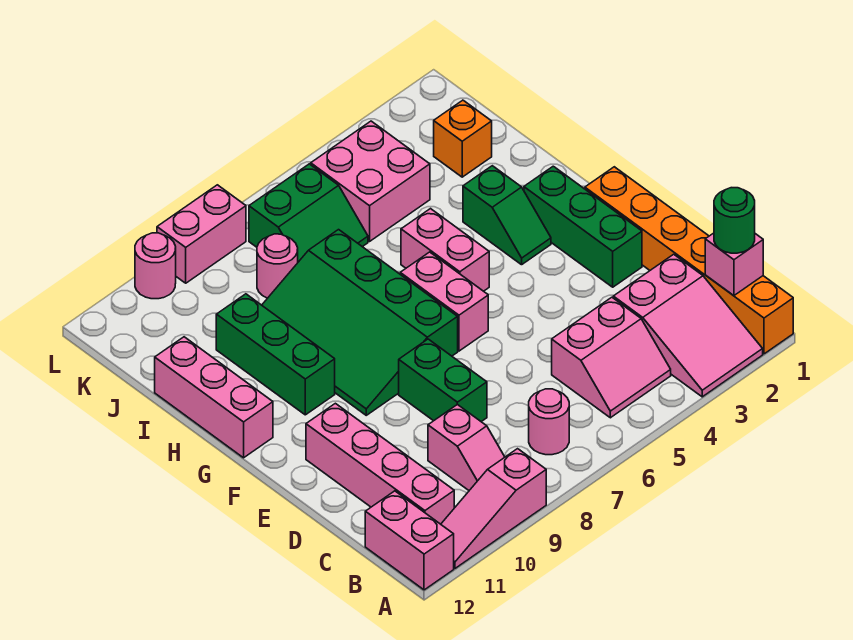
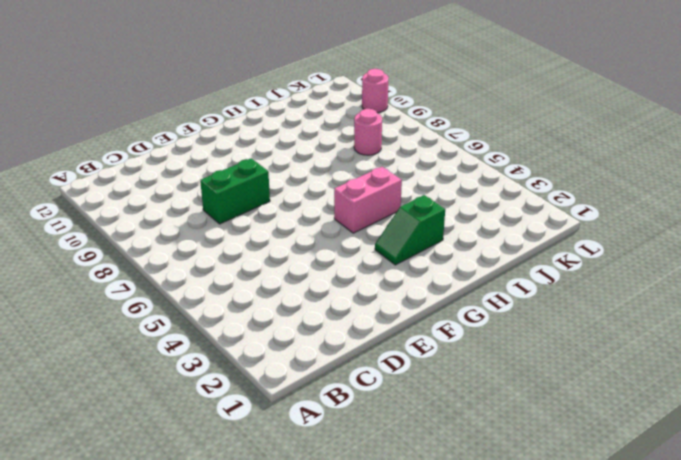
none -> orange 1x6 brick [585,167,793,354]
none -> pink 2x3 slope [613,254,763,397]
none -> pink 1x3 slope [441,449,546,568]

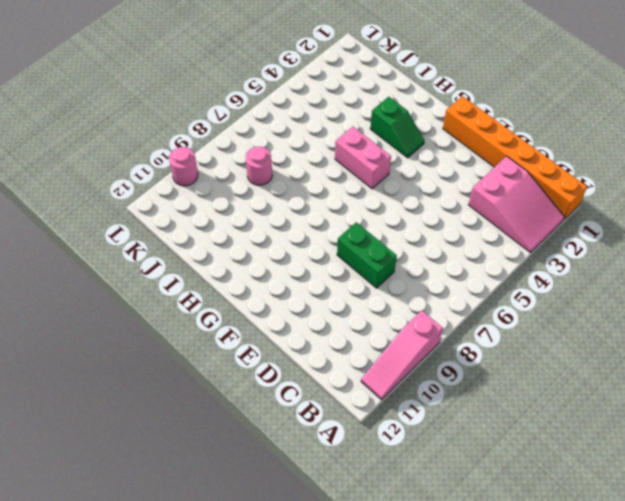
none -> pink 1x2 brick [365,491,454,590]
none -> pink 2x2 slope [552,297,671,418]
none -> pink 1x1 round brick [529,389,569,455]

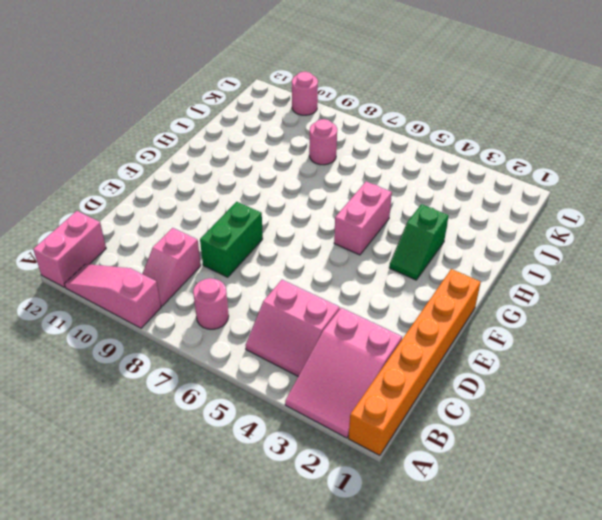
none -> pink 1x4 brick [306,403,454,524]
none -> green 1x3 brick [524,166,642,287]
none -> pink 1x2 brick [400,252,488,351]

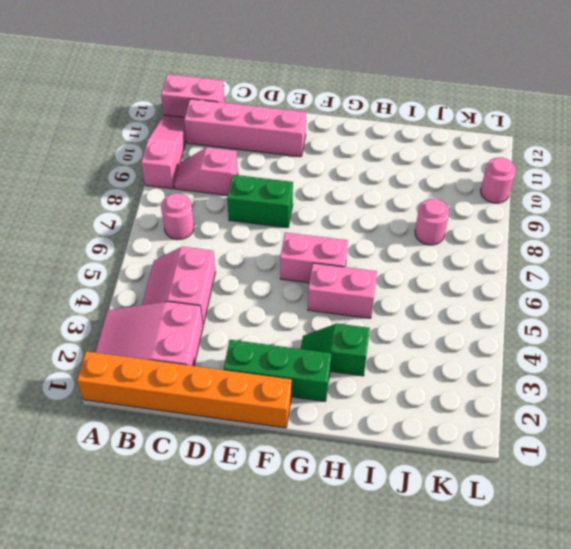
none -> green 3x4 slope [262,230,458,415]
none -> green 1x3 brick [216,294,335,415]
none -> pink 1x3 brick [155,337,273,458]

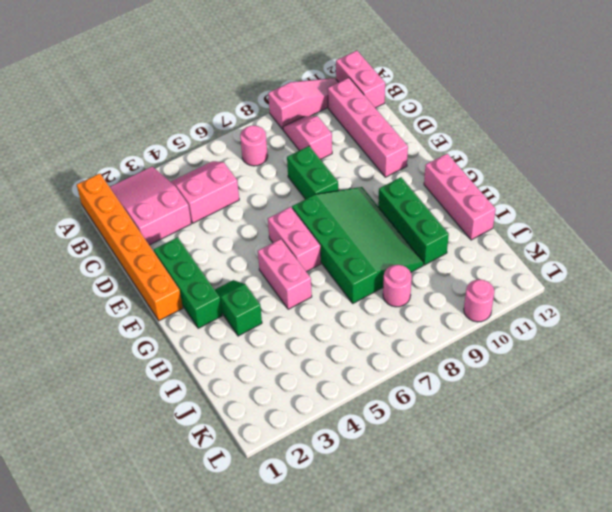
none -> orange 1x1 brick [434,100,492,177]
none -> pink 2x2 brick [311,121,430,241]
none -> green 2x2 slope [249,164,368,262]

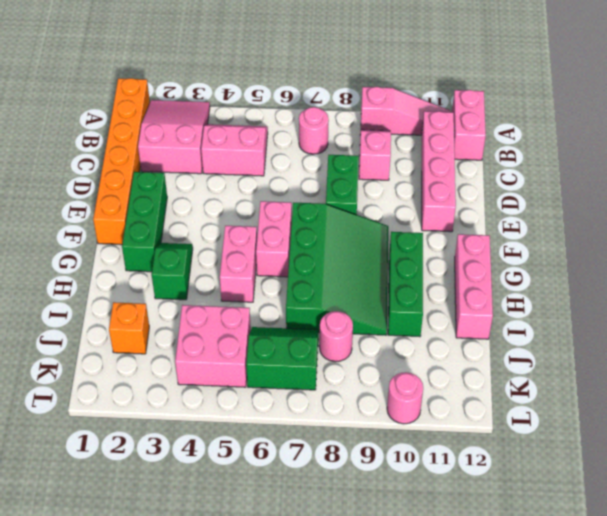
none -> pink 1x2 brick [157,185,246,283]
none -> pink 1x1 brick [705,233,763,295]
none -> green 1x1 round brick [714,188,755,253]

